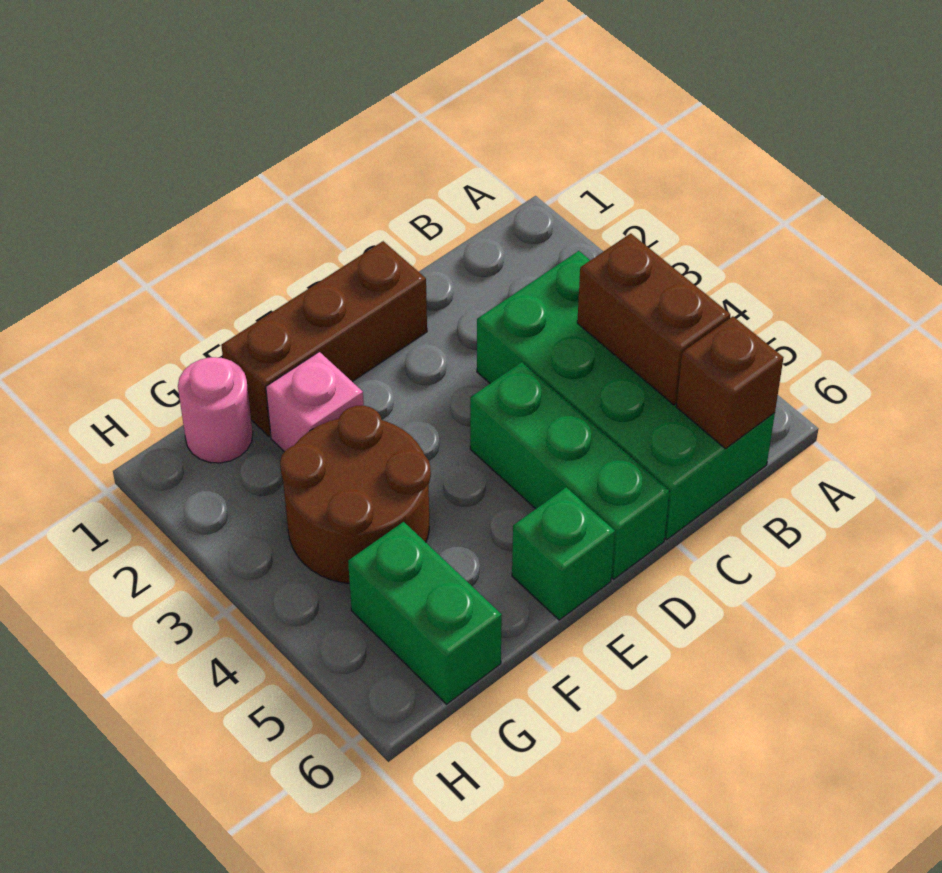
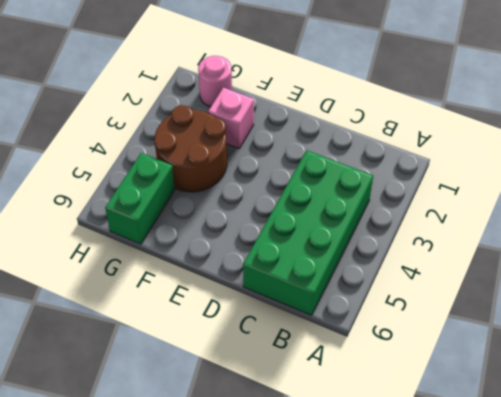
none -> brown 1x3 brick [221,241,427,437]
none -> green 1x3 brick [470,362,669,579]

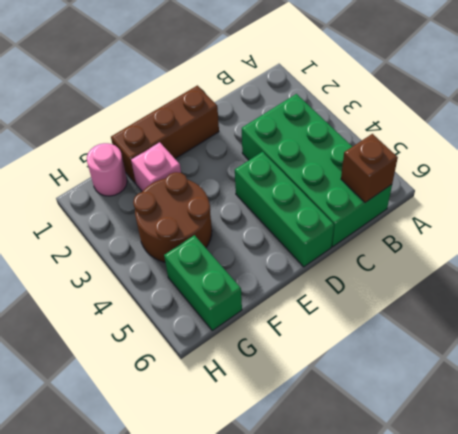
none -> green 1x1 brick [512,487,615,620]
none -> brown 1x2 brick [577,233,730,405]

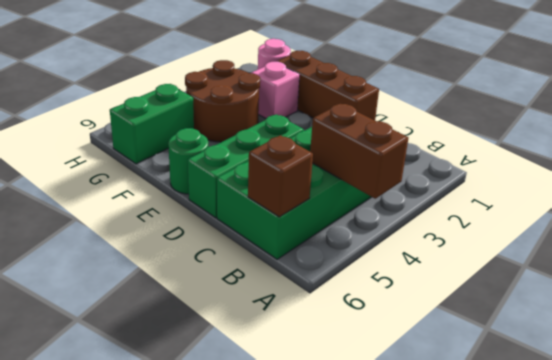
brown 1x2 brick [310,104,408,199] -> brown 1x2 brick turned to [577,233,730,405]
green 1x1 round brick [168,128,208,194] -> green 1x1 brick [512,487,615,620]

